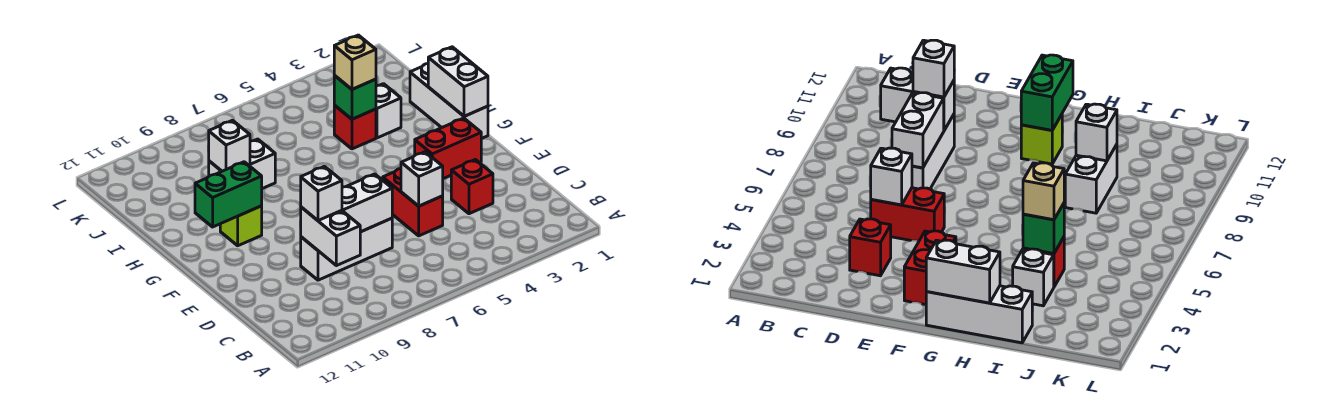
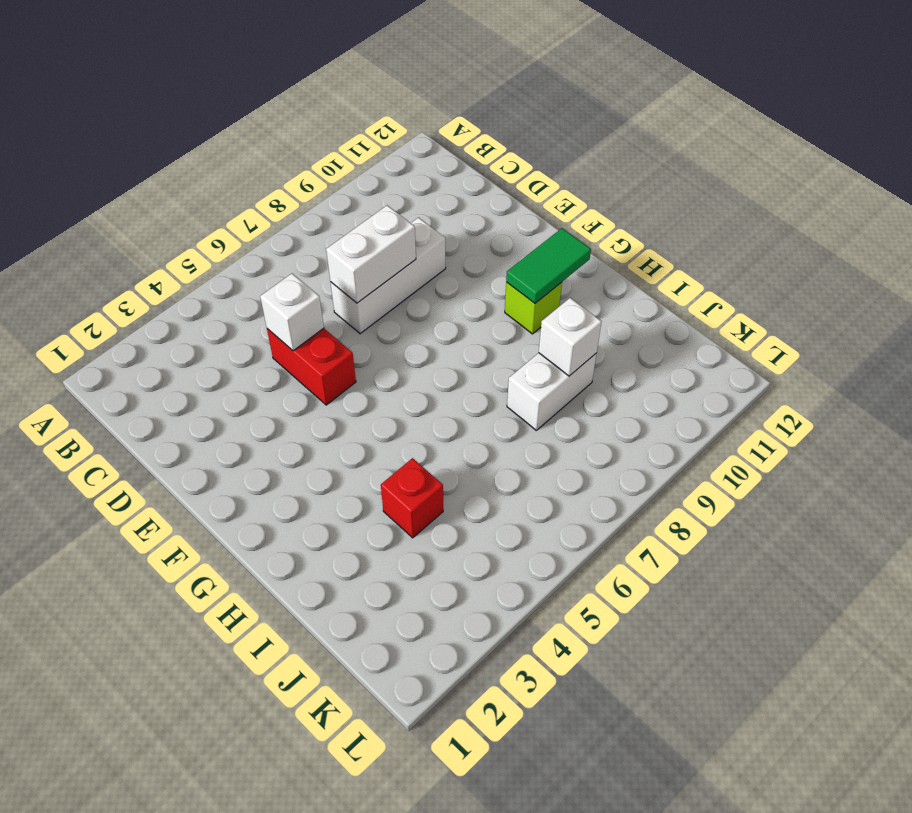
green 1x2 tile [506,228,591,303] -> green 1x2 brick [195,162,262,227]
none -> red 1x1 brick [451,160,493,214]
none -> red 1x2 brick [415,118,481,179]
none -> white 1x3 brick [410,64,488,139]

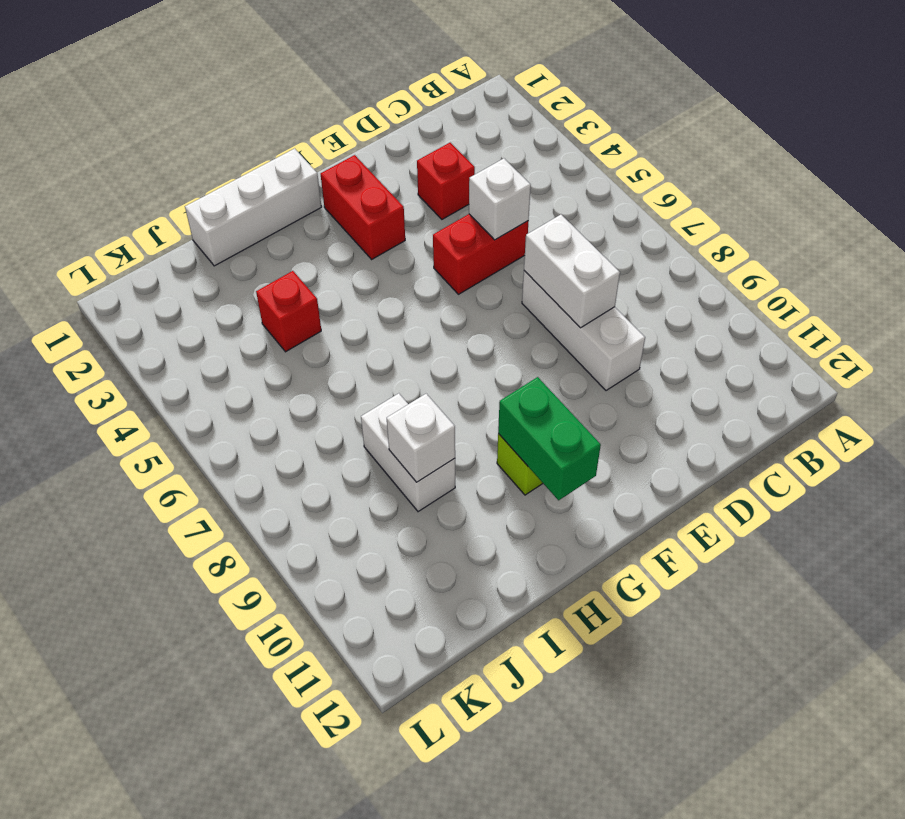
none -> white 1x1 brick [376,84,401,138]
none -> white 1x2 brick [300,207,360,266]
none -> white 1x2 brick [428,47,488,116]

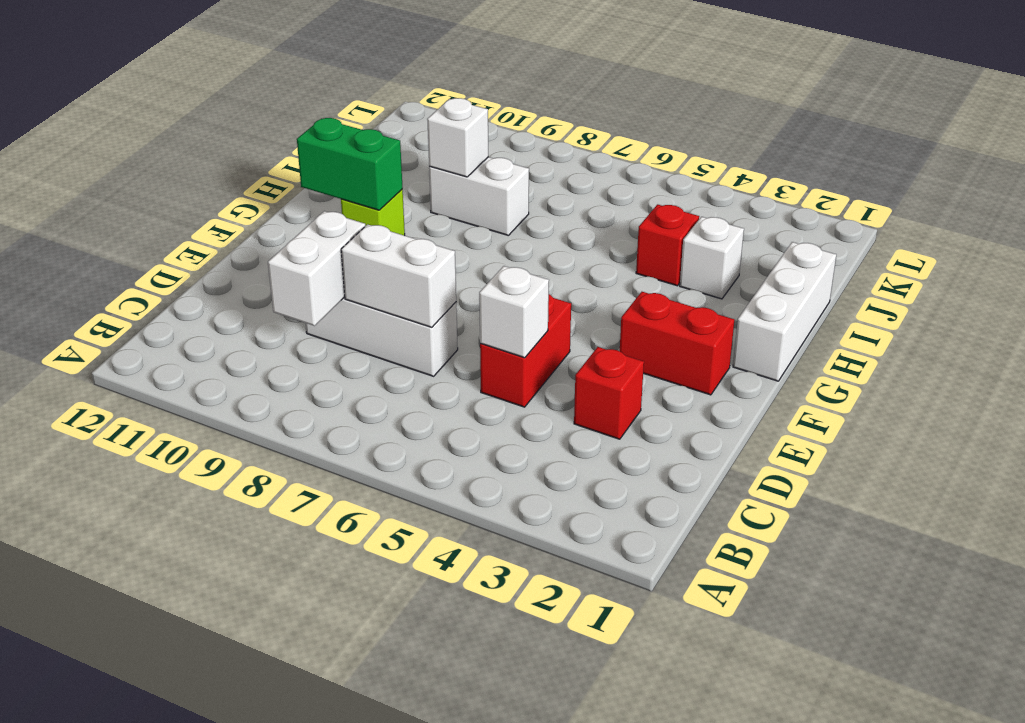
none -> white 1x2 brick [428,47,488,116]
none -> green 1x1 brick [334,75,376,119]
none -> white 1x1 brick [301,166,342,221]

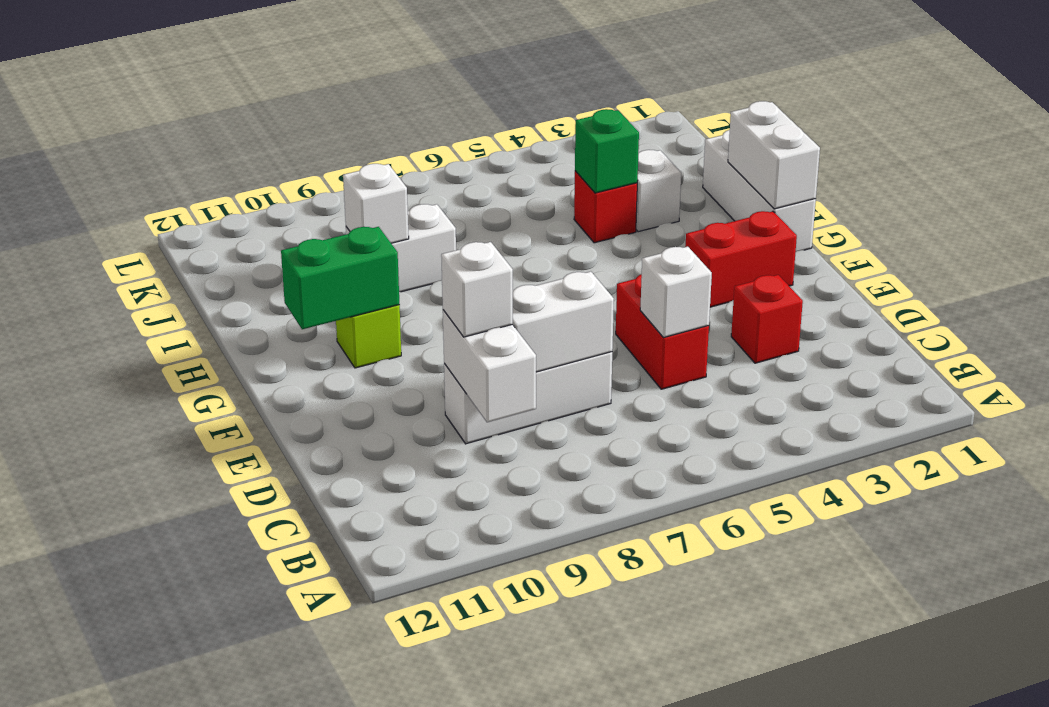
none -> tan 1x1 brick [334,35,376,89]

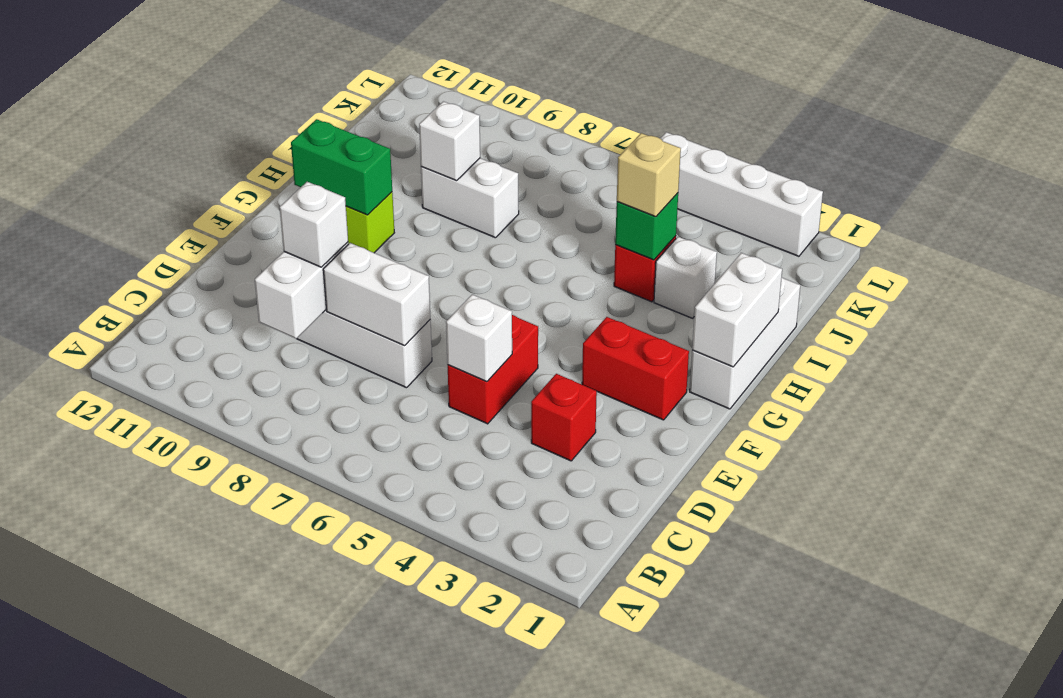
white 1x4 brick [660,132,823,256] -> none

